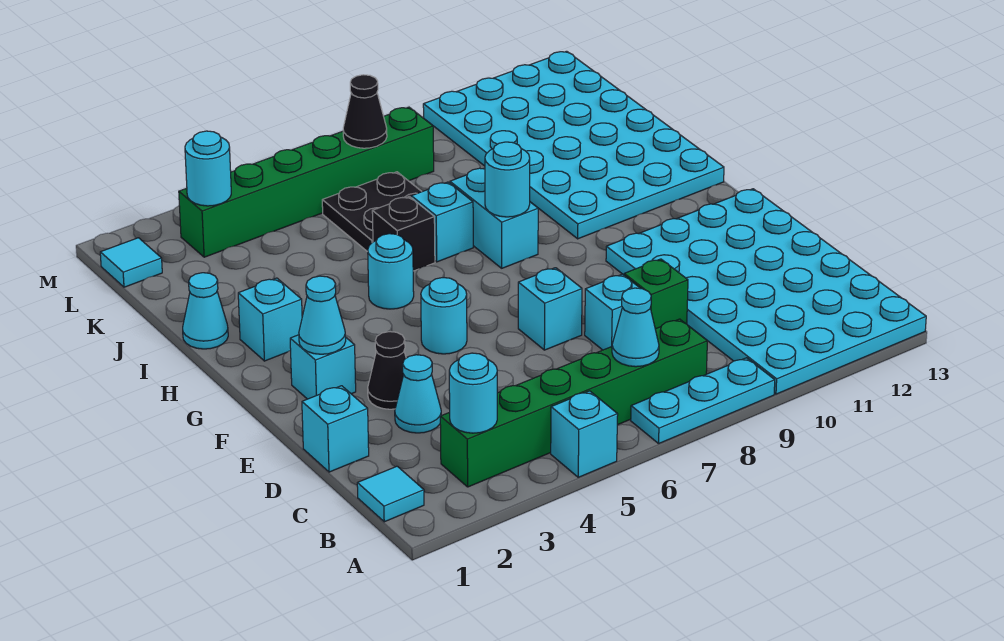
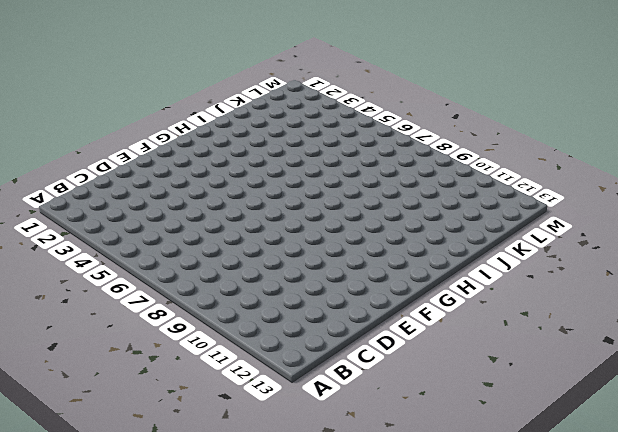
none -> cyan 1x1 brick [551,391,618,477]
none -> cyan 1x3 plate [631,358,775,443]
none -> cyan 4x6 plate [606,189,926,394]

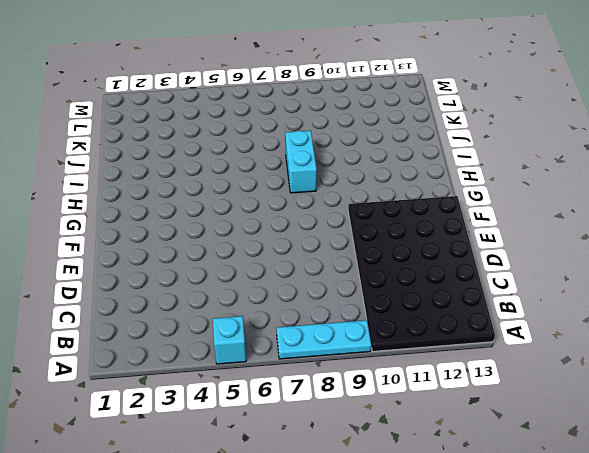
black 4x6 plate [348,196,495,351] -> cyan 4x6 plate [606,189,926,394]
none -> cyan 1x1 tile [357,466,424,522]
none -> green 1x6 brick [440,319,707,487]
none -> cyan 1x1 brick [302,386,369,472]

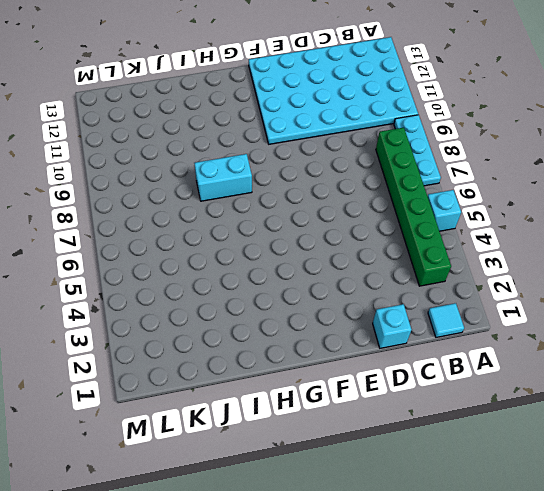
none -> cyan 1x1 cone [395,355,441,433]
none -> cyan 1x1 brick [585,274,641,350]
none -> green 1x1 brick [624,259,688,329]

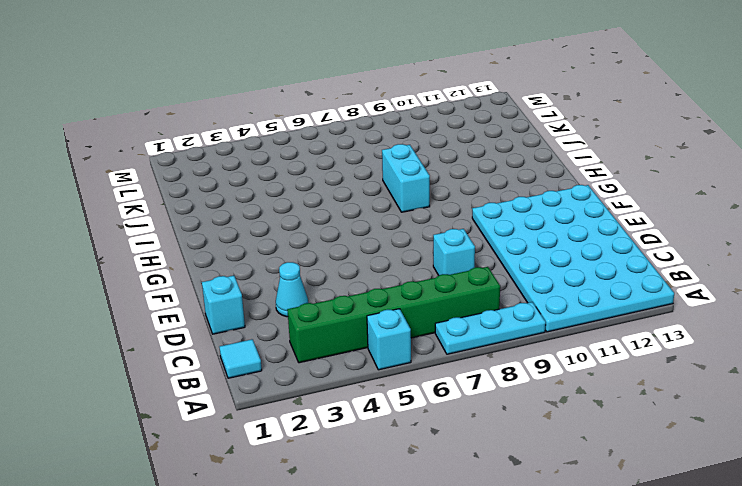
none -> green 1x1 brick [624,259,688,329]
none -> black 1x1 cone [368,332,406,409]
none -> cyan 1x1 brick [518,268,582,350]

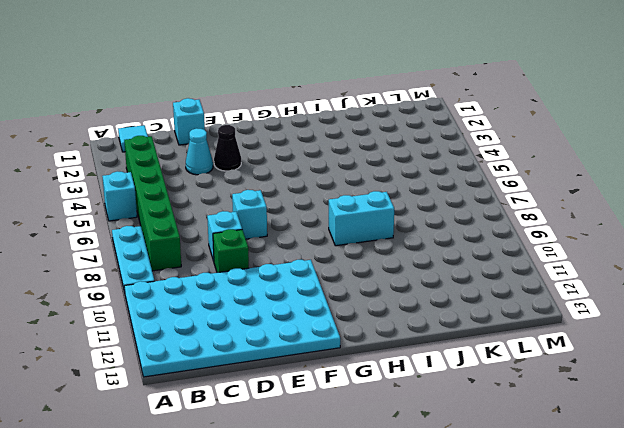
none -> cyan 1x1 brick [290,335,356,399]
none -> cyan 1x1 round brick [421,278,467,354]
none -> cyan 1x1 brick [238,278,302,361]

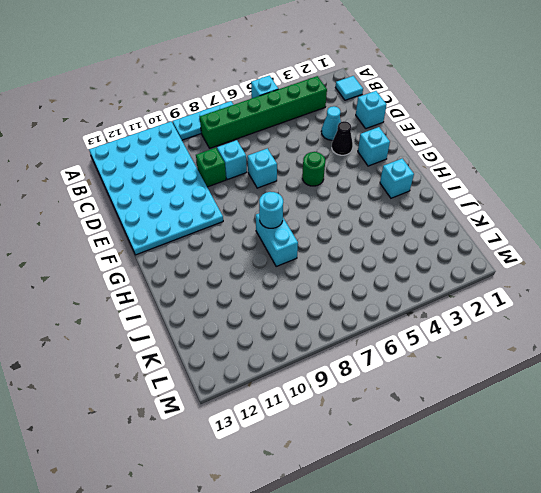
green 1x1 round brick [302,152,325,186] -> cyan 1x1 round brick [421,278,467,354]
none -> cyan 1x1 round brick [368,234,414,309]
none -> cyan 4x6 plate [423,51,724,239]
none -> cyan 1x1 cone [183,273,228,349]

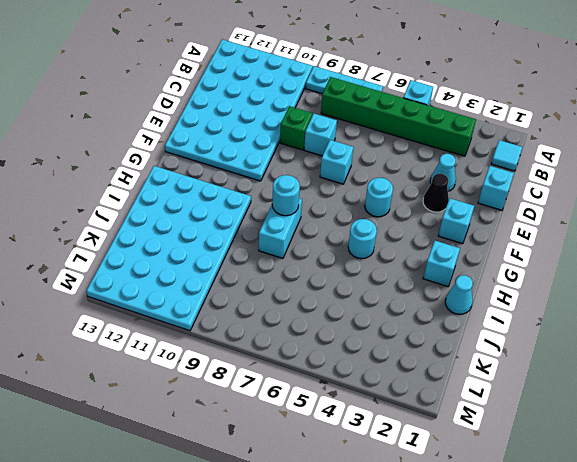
none -> black 1x1 brick [372,197,435,271]
none -> cyan 1x1 brick [411,182,473,262]
none -> black 2x2 plate [322,172,422,252]

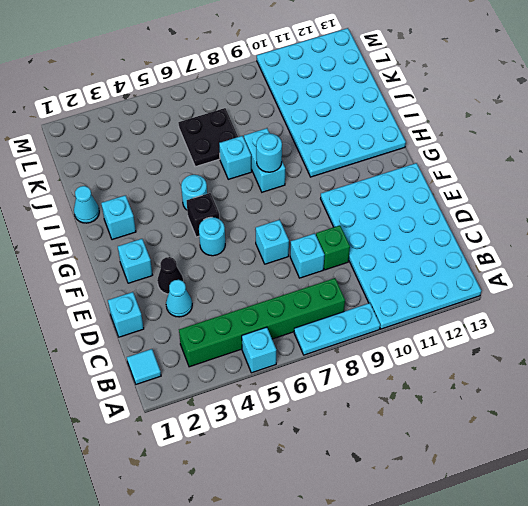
black 1x1 brick [187,193,219,237] -> black 1x1 brick moved to [372,197,435,271]
none -> cyan 1x1 tile [100,238,162,287]
none -> green 1x6 brick [179,107,434,257]
none -> cyan 1x1 round brick [449,353,497,433]

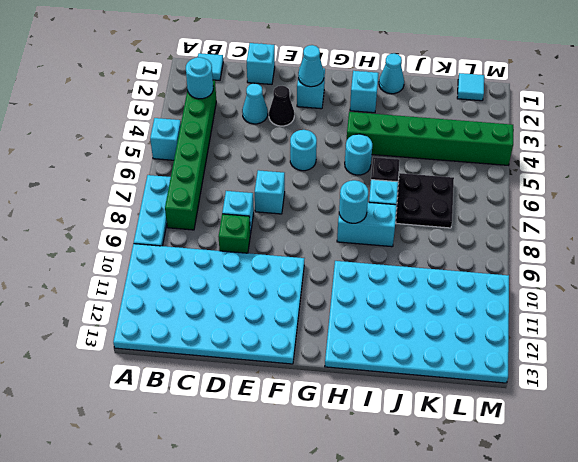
green 1x6 brick [347,112,513,165] -> green 1x6 brick turned to [179,107,434,257]
none -> cyan 1x1 cone [612,288,659,367]
none -> cyan 1x1 round brick [185,131,231,206]
none -> black 1x1 cone [343,75,387,148]

